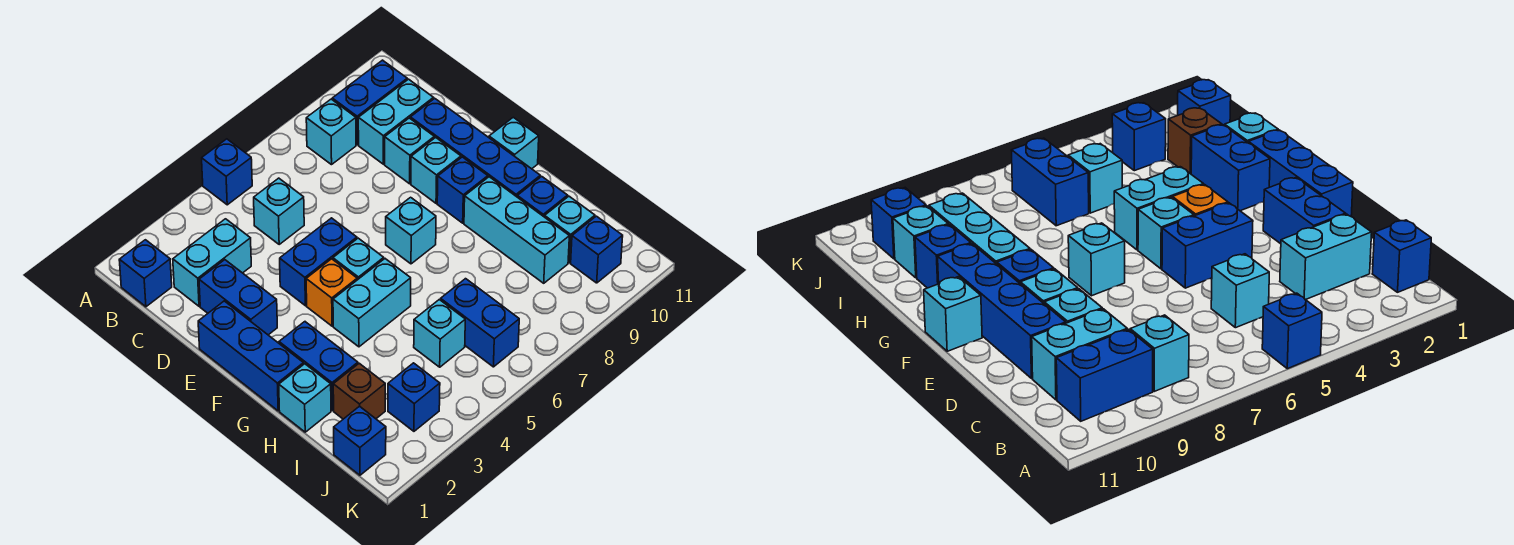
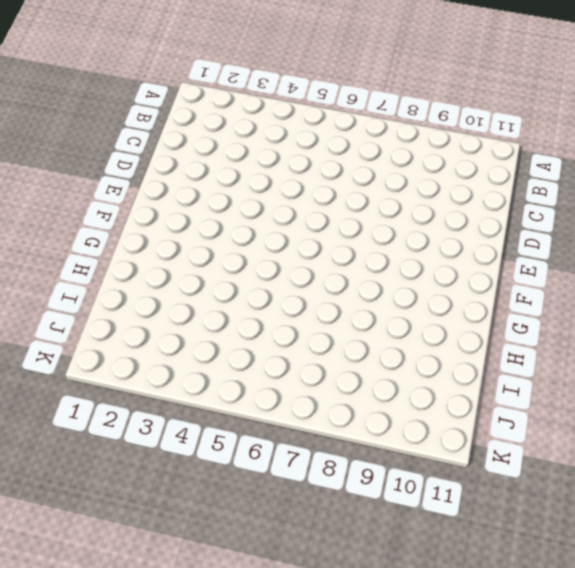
none -> blue 1x1 brick [202,139,252,205]
none -> blue 1x1 brick [119,240,172,307]
none -> cyan 1x1 brick [306,99,356,165]
none -> blue 1x2 brick [332,60,407,145]

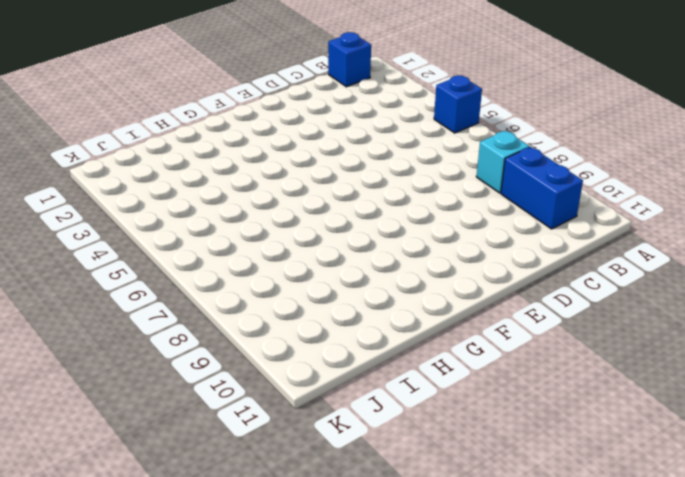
none -> cyan 1x2 brick [173,219,251,306]
none -> cyan 1x1 brick [254,178,304,244]
none -> cyan 1x2 brick [358,79,434,164]
none -> blue 1x2 brick [199,260,277,335]

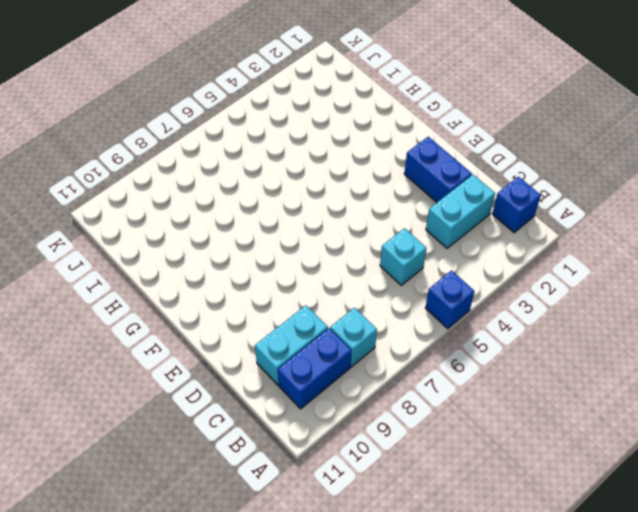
none -> cyan 1x1 brick [385,118,434,184]
none -> blue 1x4 brick [410,98,540,197]
none -> blue 1x3 brick [198,301,304,411]
none -> blue 1x2 brick [280,218,357,306]

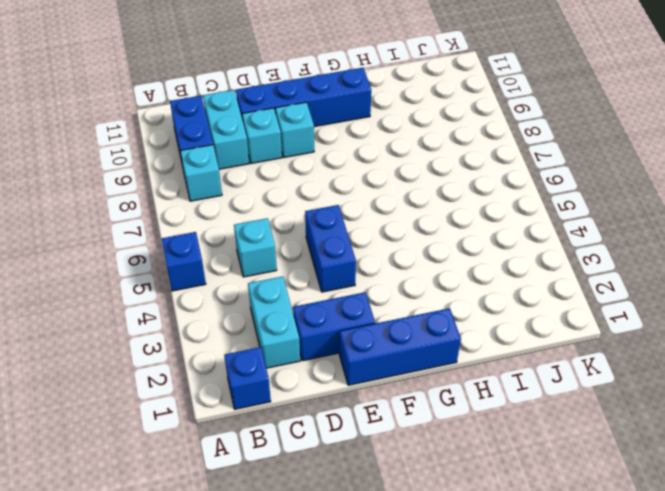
none -> orange 1x1 brick [306,259,357,326]
none -> cyan 1x1 brick [333,238,384,280]
none -> cyan 1x1 brick [386,197,436,264]
none -> blue 1x1 brick [437,157,488,223]

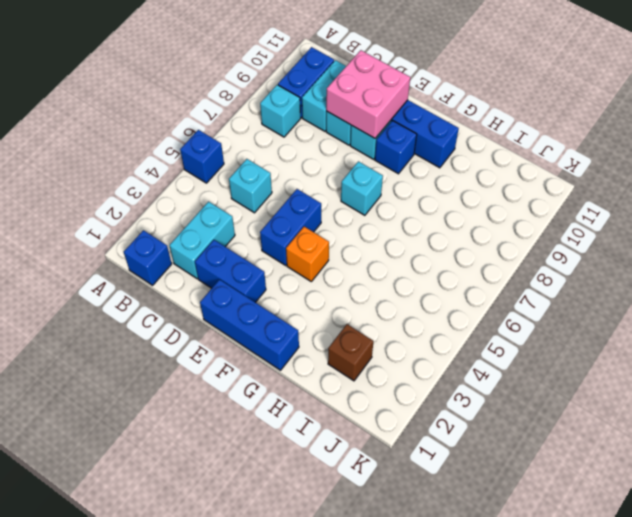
pink 2x2 brick [326,50,410,138] -> none
none -> cyan 1x1 brick [333,238,384,280]
none -> cyan 1x1 brick [489,117,539,169]
none -> blue 1x2 brick [279,322,358,410]
none -> cyan 1x2 brick [333,259,411,347]

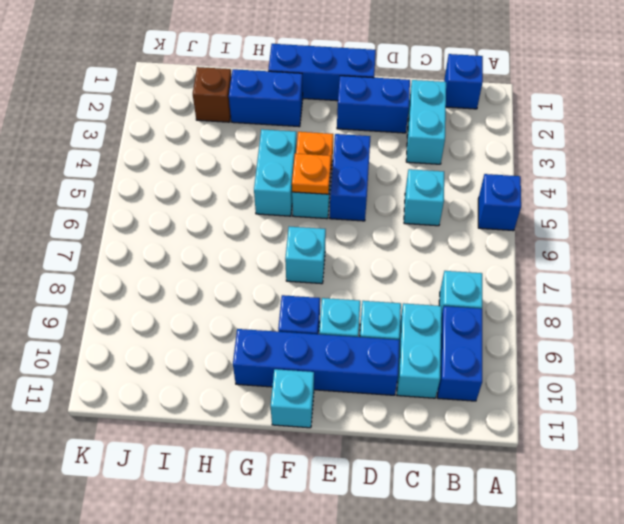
orange 1x1 plate [292,154,331,194] -> none
none -> cyan 1x3 brick [464,177,569,283]
none -> cyan 1x1 brick [279,364,331,432]
none -> blue 1x1 brick [517,176,568,217]
none -> cyan 1x1 brick [414,300,465,367]

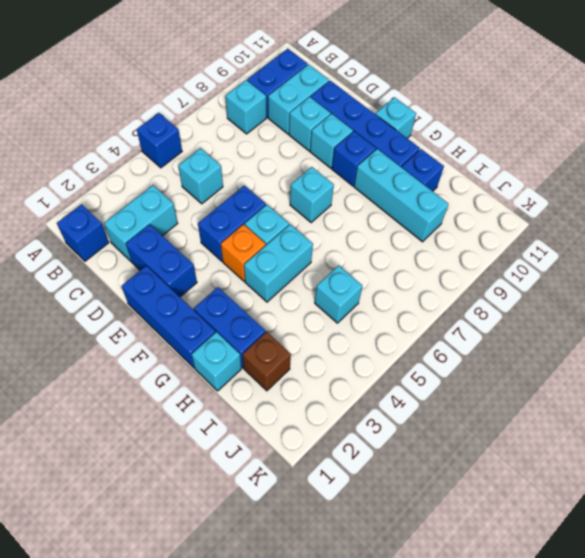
none -> blue 1x2 brick [441,279,519,367]
none -> cyan 1x1 brick [545,196,595,263]
none -> blue 1x1 brick [334,406,386,475]
none -> blue 1x1 brick [388,363,440,431]

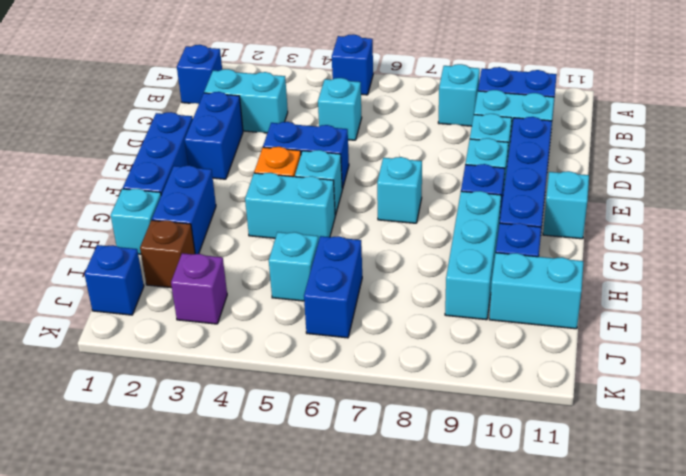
cyan 1x2 brick [489,253,584,329] -> cyan 1x1 brick [545,196,595,263]
purple 1x1 brick [171,253,227,324] -> blue 1x1 brick [388,363,440,431]
none -> blue 1x1 brick [571,216,623,283]

